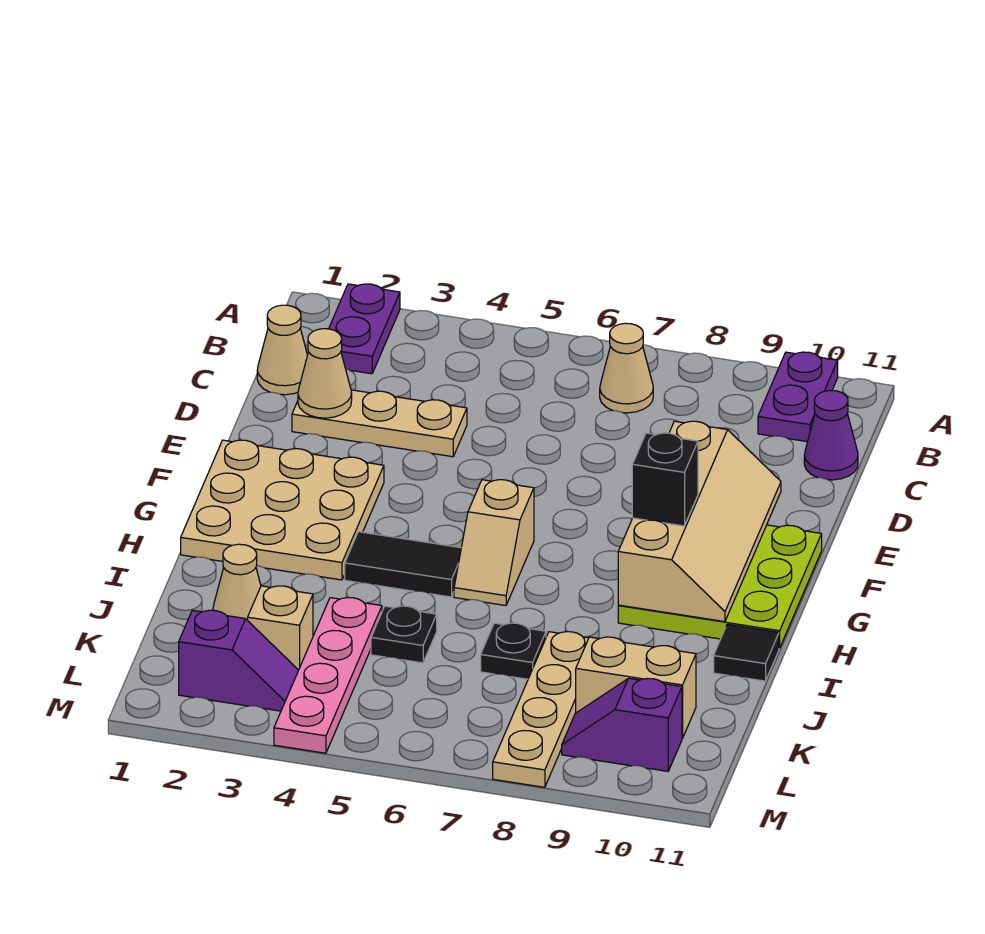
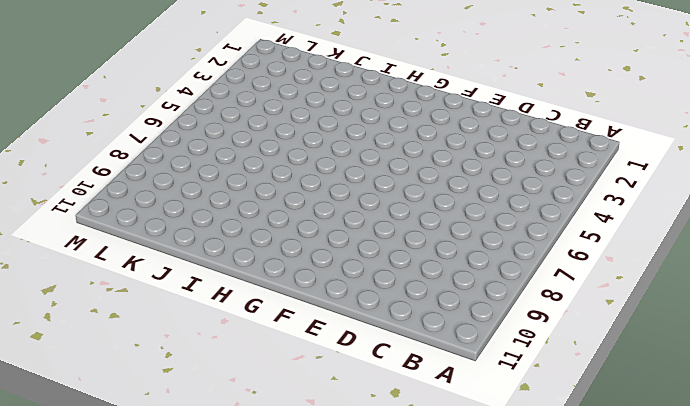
none -> purple 1x2 plate [329,284,400,374]
none -> purple 1x2 plate [758,352,838,442]
none -> tan 1x1 cone [600,323,653,413]

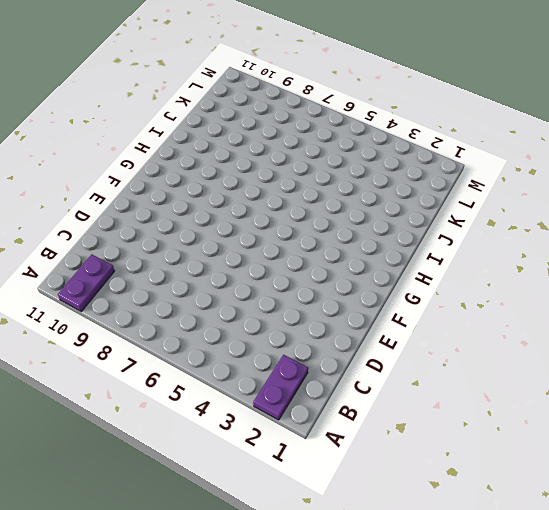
none -> tan 1x1 cone [600,323,653,413]
none -> tan 1x1 cone [257,305,307,395]
none -> purple 1x1 cone [804,390,858,480]

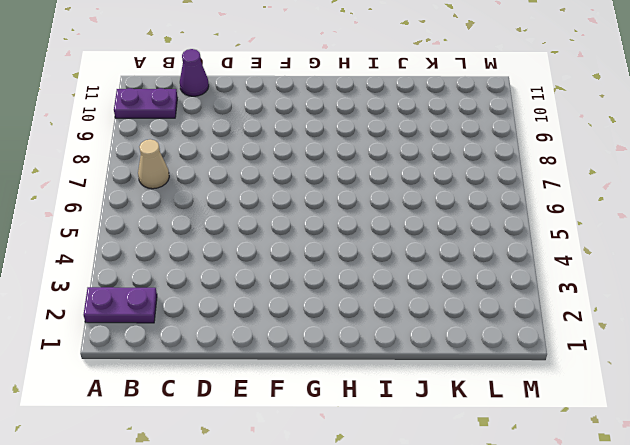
none -> tan 1x1 cone [257,305,307,395]
none -> tan 1x3 plate [292,390,467,457]
none -> tan 3x3 plate [181,440,384,580]

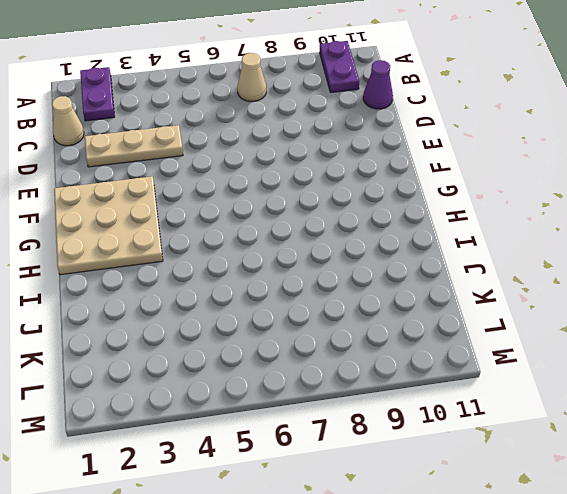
none -> lime 3x3 plate [618,525,822,648]
none -> tan 1x2 slope [454,480,534,606]
none -> black 1x2 tile [345,532,461,597]

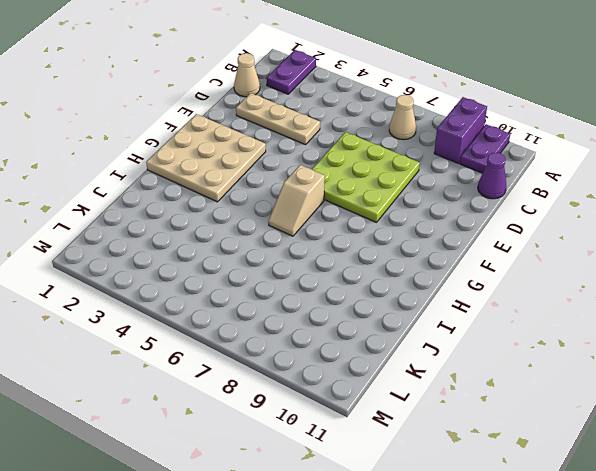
purple 1x2 brick [434,97,487,163] -> none
lime 3x3 plate [311,132,420,223] -> lime 3x3 plate moved to [618,525,822,648]
none -> black 1x2 tile [345,532,461,597]
none -> black 1x1 tile [714,624,779,681]
none -> tan 1x1 cone [213,544,261,620]

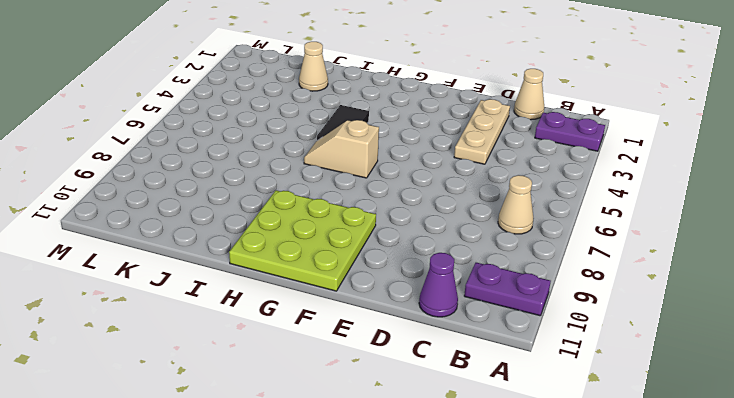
none -> tan 3x3 plate [181,440,384,580]
none -> black 1x1 tile [714,624,779,681]
none -> pink 1x4 plate [274,598,382,753]

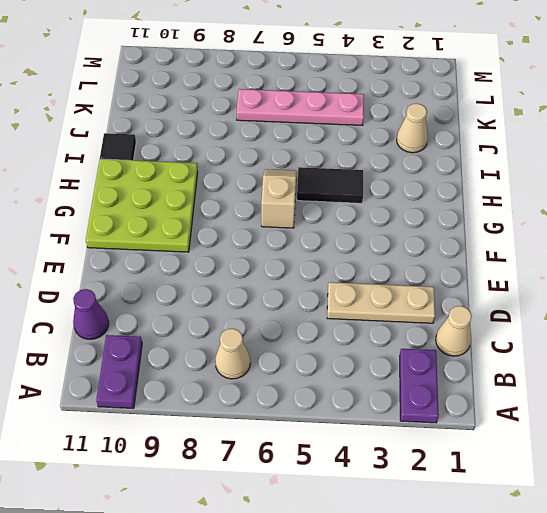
pink 1x4 plate [237,89,364,125] -> pink 1x4 plate turned to [274,598,382,753]
none -> tan 3x3 plate [181,440,384,580]
none -> black 1x1 plate [371,606,437,663]
none -> black 1x1 plate [481,623,546,679]

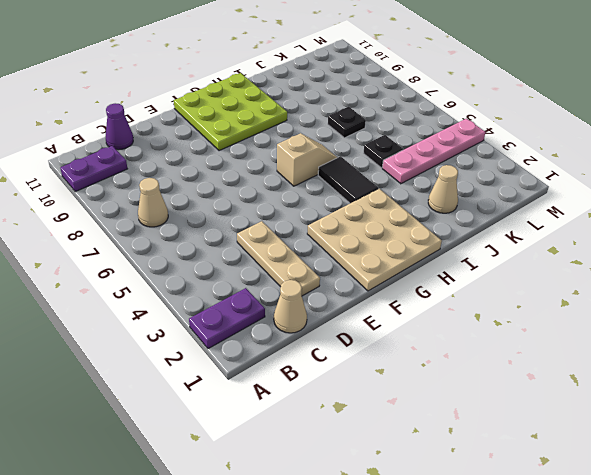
none -> black 1x1 tile [714,624,779,681]
none -> tan 1x4 plate [493,632,589,787]
none -> tan 1x1 brick [248,586,313,670]

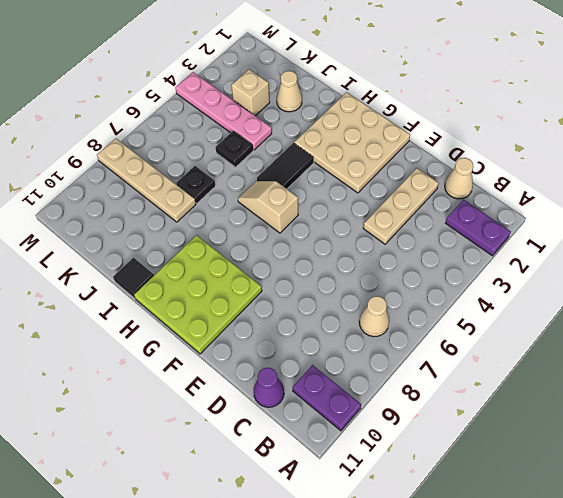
none -> tan 1x2 brick [576,637,696,738]
none -> purple 1x2 slope [179,610,299,711]
none -> purple 1x2 slope [562,678,682,771]

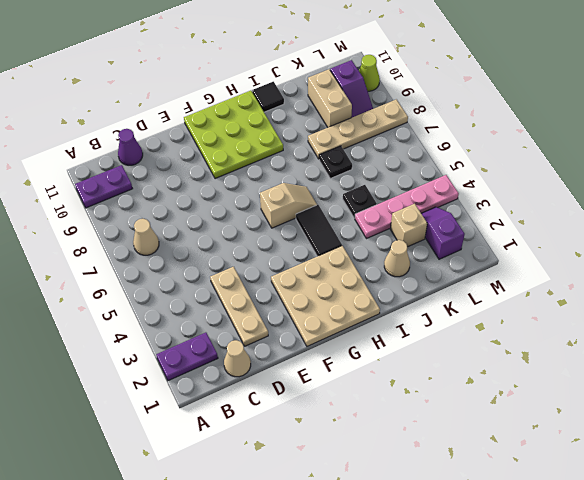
lime 1x1 cone [359,55,380,91] -> none
none -> tan 1x1 cone [298,329,352,418]
none -> tan 2x4 slope [618,421,781,622]
none -> black 1x1 brick [632,433,698,526]

